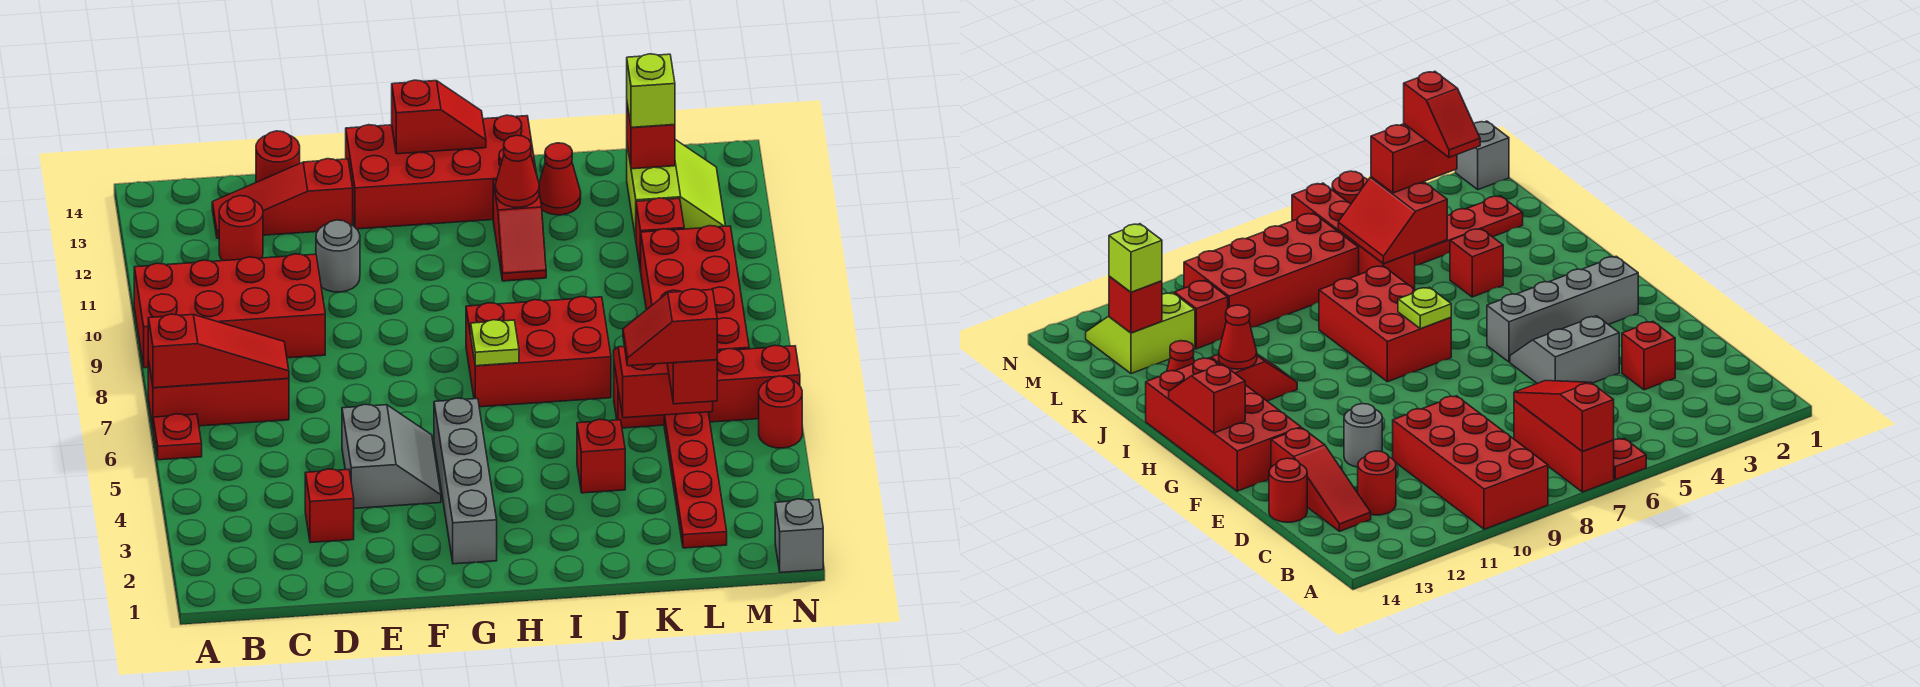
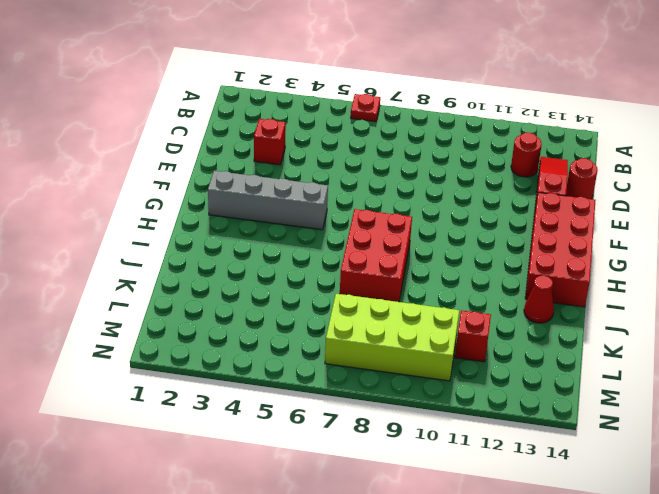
lime 2x4 brick [325,294,459,381] -> red 2x4 brick [641,226,749,351]
none -> red 1x3 brick [148,359,289,426]
none -> red 2x4 brick [134,254,325,368]
none -> grey 2x2 slope [342,404,441,508]
none -> grey 1x1 round brick [316,220,360,292]

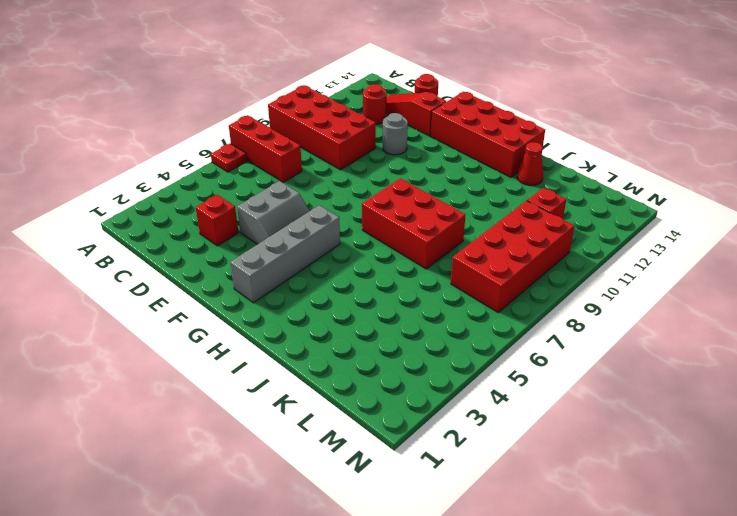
none -> red 1x2 slope [493,180,546,281]
none -> red 1x1 brick [577,419,625,493]
none -> red 1x4 brick [614,345,800,428]
none -> red 1x4 plate [664,412,727,548]

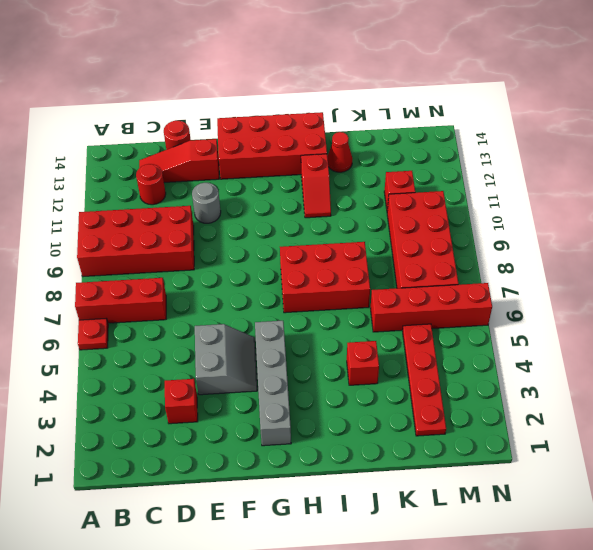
none -> lime 2x2 slope [627,140,725,239]
none -> grey 1x1 brick [775,499,823,573]
none -> red 1x1 round brick [759,376,802,448]
none -> red 1x3 slope [148,314,289,388]

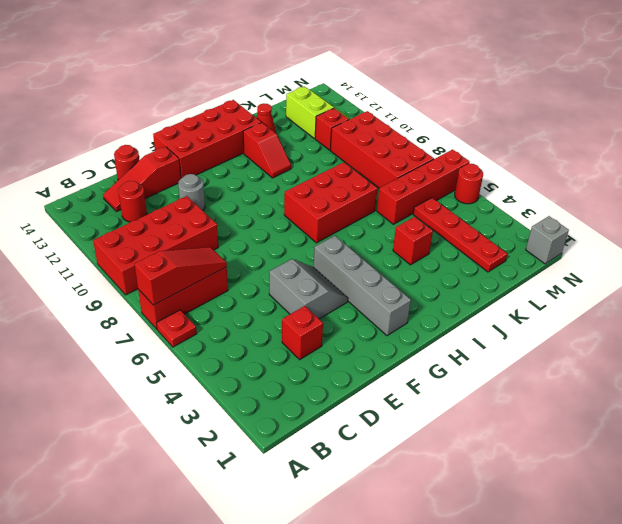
none -> red 1x2 slope [392,80,486,154]
none -> lime 1x1 plate [471,320,519,366]
none -> red 1x1 cone [495,135,539,207]
none -> red 2x2 slope [614,346,713,418]

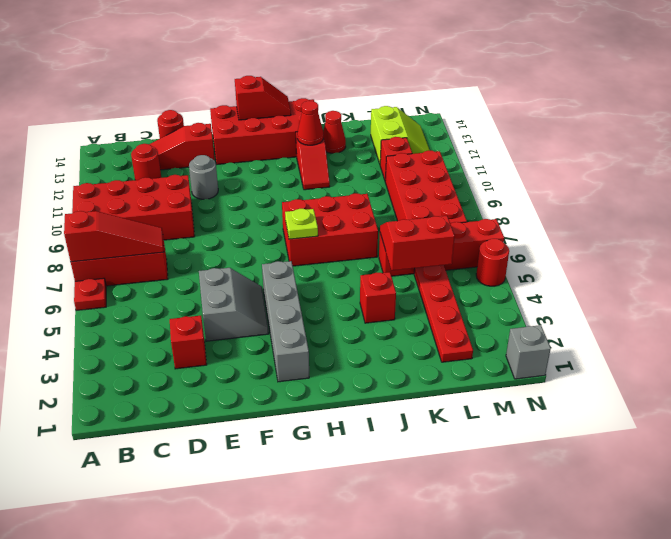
none -> red 1x1 brick [627,104,675,169]
none -> red 1x2 brick [667,360,717,404]
none -> lime 1x1 brick [627,54,675,127]
none -> red 1x2 slope [623,289,717,366]

